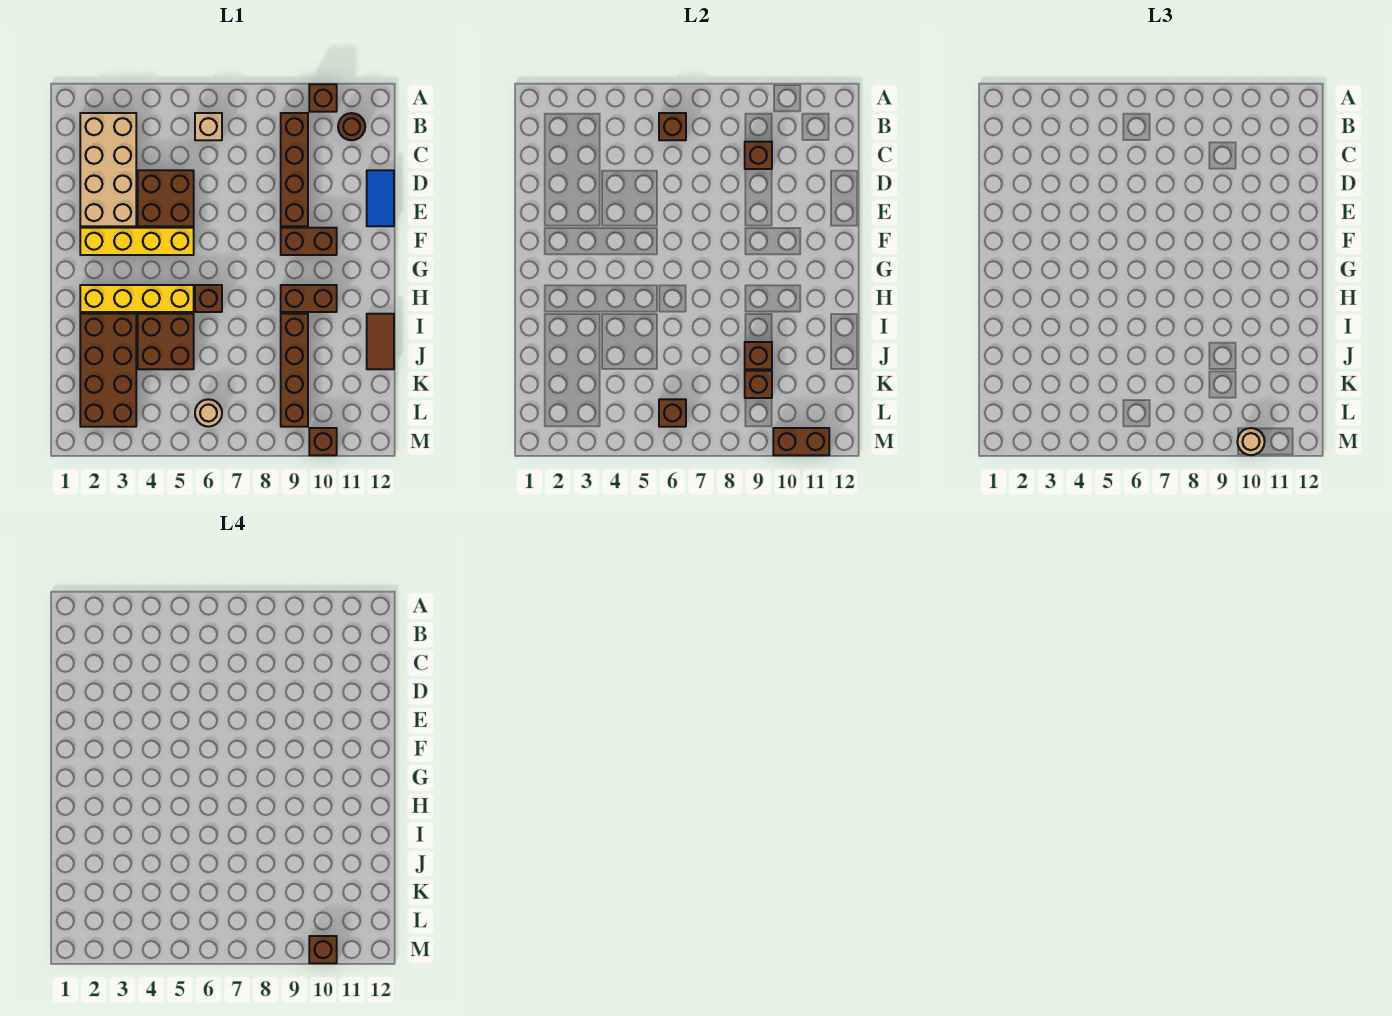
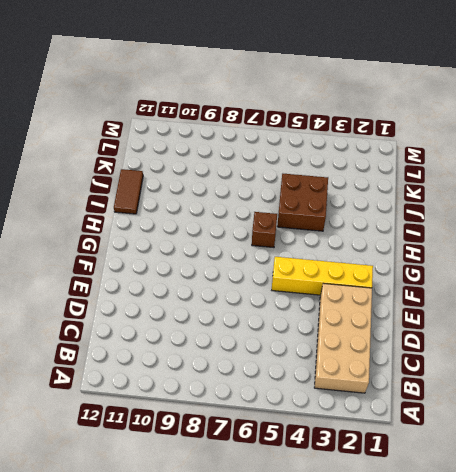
none -> brown 1x1 brick [309,84,337,112]
none -> tan 1x1 brick [195,113,222,140]
none -> brown 1x4 brick [281,113,308,226]

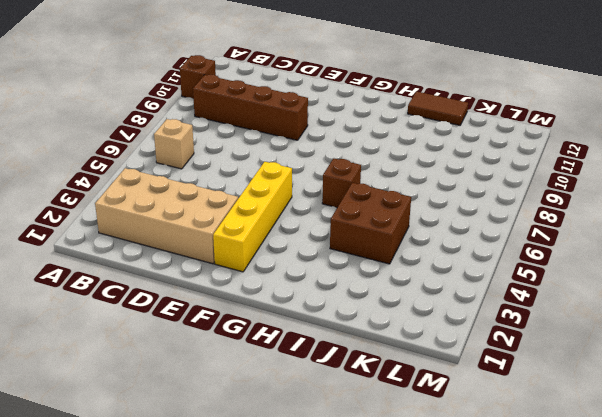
none -> brown 1x1 round brick [338,113,365,140]
none -> brown 2x2 brick [138,170,194,226]
none -> blue 1x2 tile [367,170,394,226]

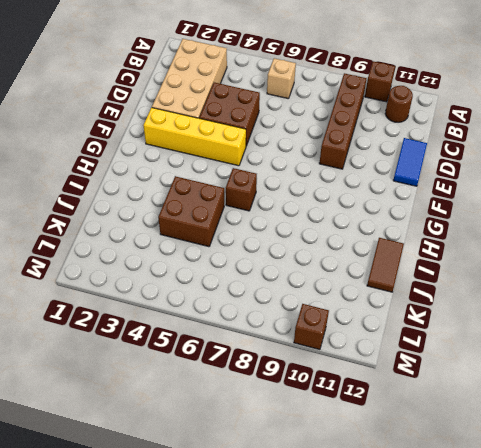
none -> brown 1x2 brick [281,228,337,255]
none -> yellow 1x4 brick [80,285,194,312]
none -> brown 1x2 brick [281,285,337,312]

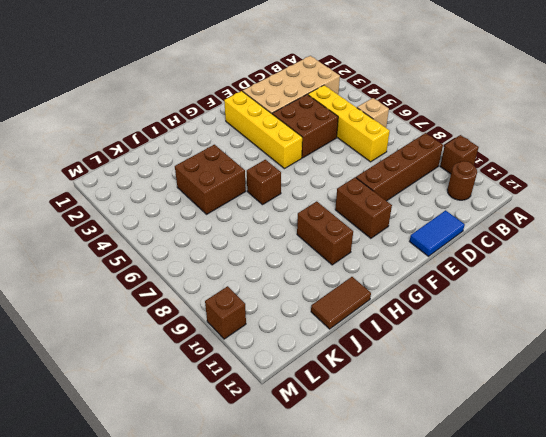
yellow 1x4 brick [308,85,390,162] -> yellow 1x4 brick moved to [80,285,194,312]
none -> brown 2x4 brick [80,314,136,427]
none -> brown 1x4 brick [281,314,308,427]
none -> tan 1x1 round brick [195,399,222,427]

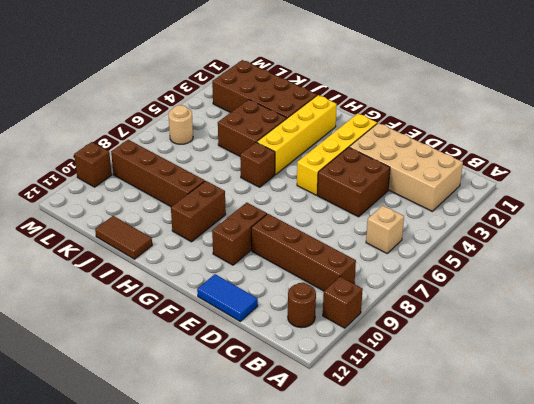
none -> brown 1x1 brick [659,113,686,140]
none -> brown 1x1 brick [745,142,772,169]
none -> brown 1x1 brick [745,342,772,369]

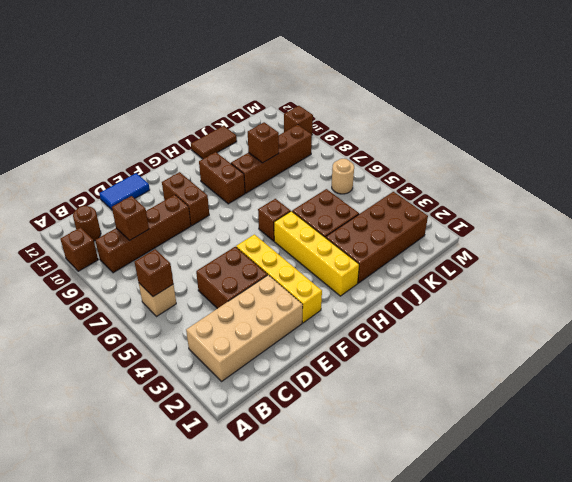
none -> brown 1x1 brick [745,371,772,398]
none -> brown 1x1 brick [659,399,686,427]
none -> brown 1x2 brick [773,428,829,455]

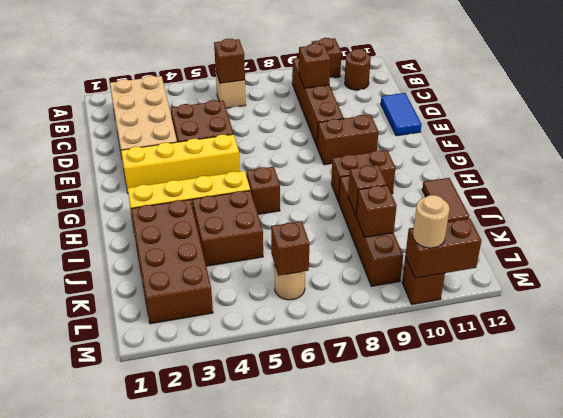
none -> brown 1x1 brick [309,936,337,963]

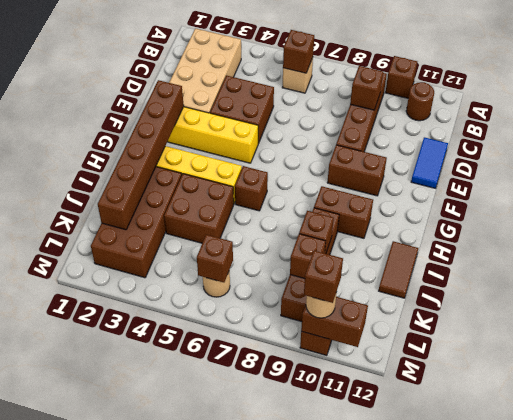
brown 1x6 brick [98,80,184,230] -> none

